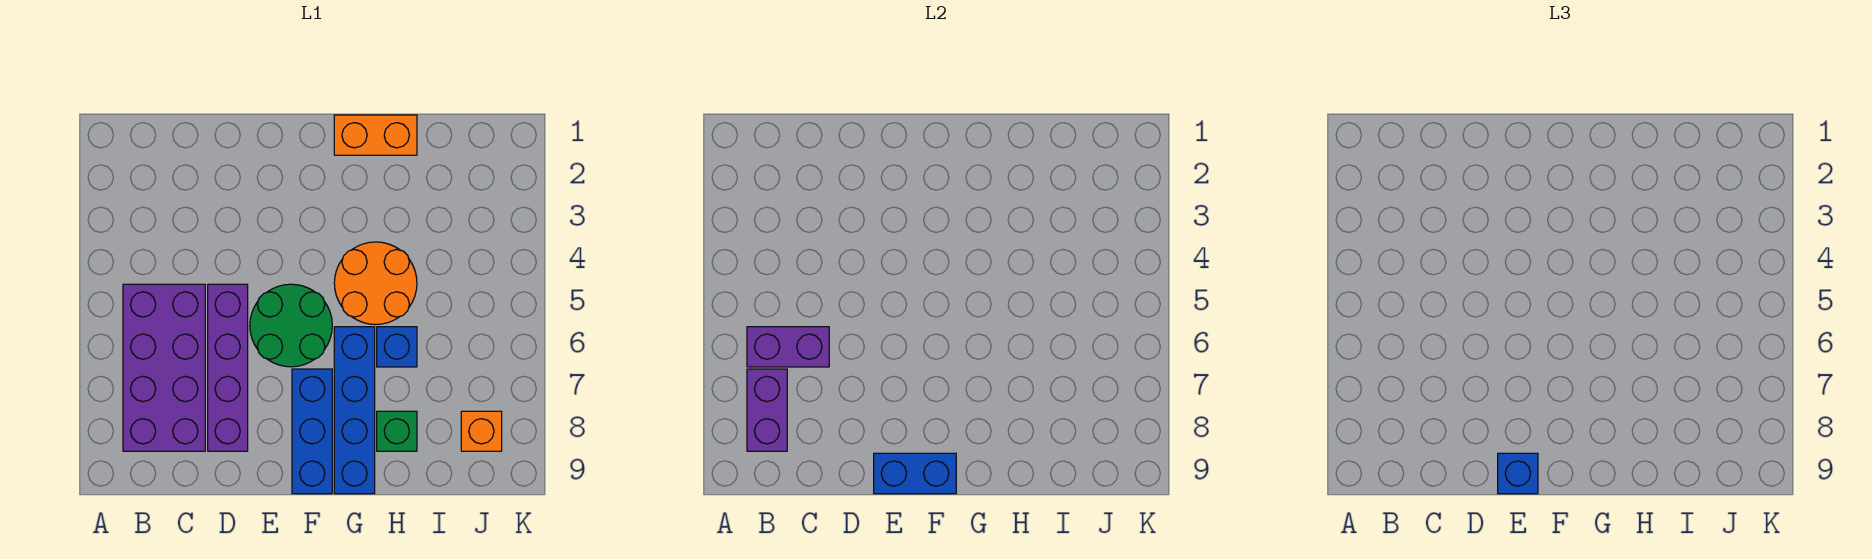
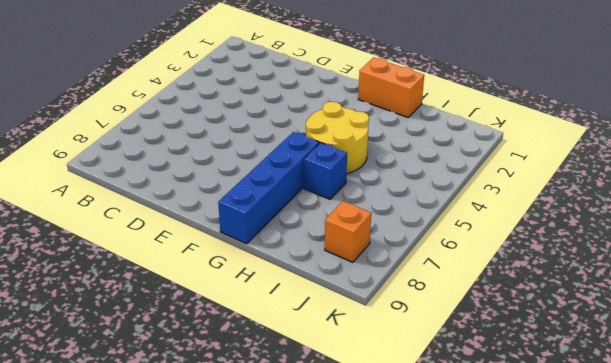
yellow 2x2 round brick [306,102,369,173] -> orange 2x2 round brick [334,242,417,325]
none -> purple 2x4 brick [123,284,205,451]
none -> purple 1x4 brick [208,284,248,451]
none -> green 2x2 round brick [250,284,332,367]

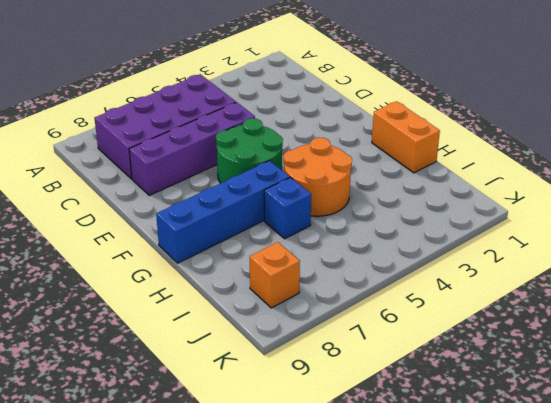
none -> blue 1x3 brick [292,369,332,494]
none -> green 1x1 brick [377,411,417,451]
none -> purple 1x2 brick [747,327,829,367]

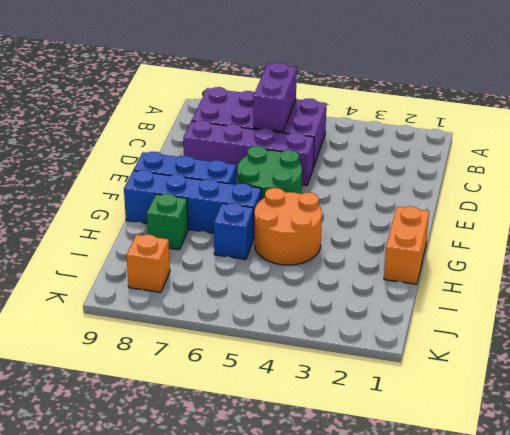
none -> purple 1x2 brick [747,369,787,451]
none -> blue 1x2 brick [874,453,956,494]
none -> blue 1x1 brick [1498,453,1538,494]

